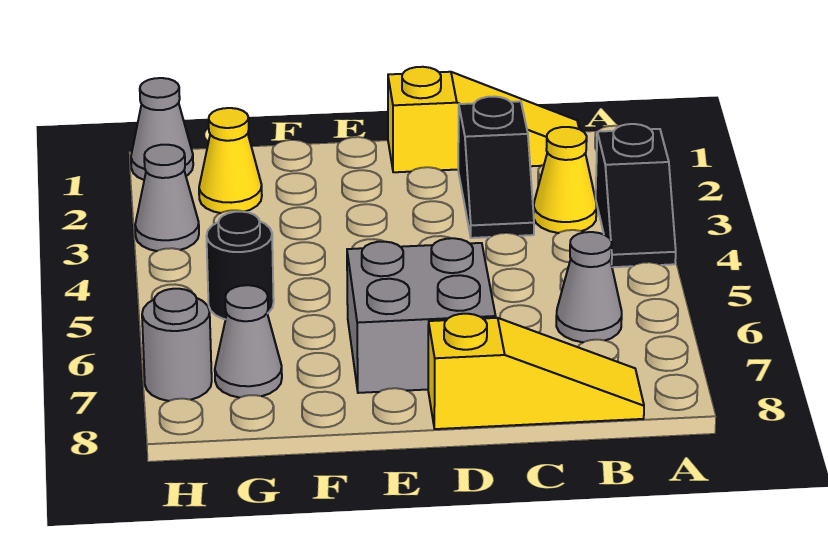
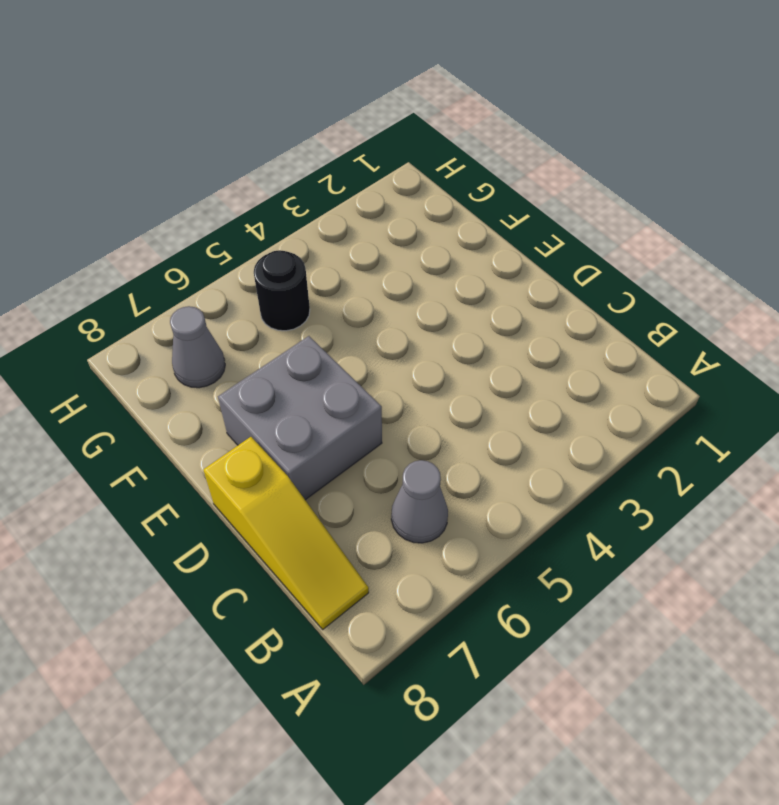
none -> black 1x2 slope [596,124,676,267]
none -> yellow 1x3 slope [388,67,579,172]
none -> yellow 1x1 cone [534,127,597,233]

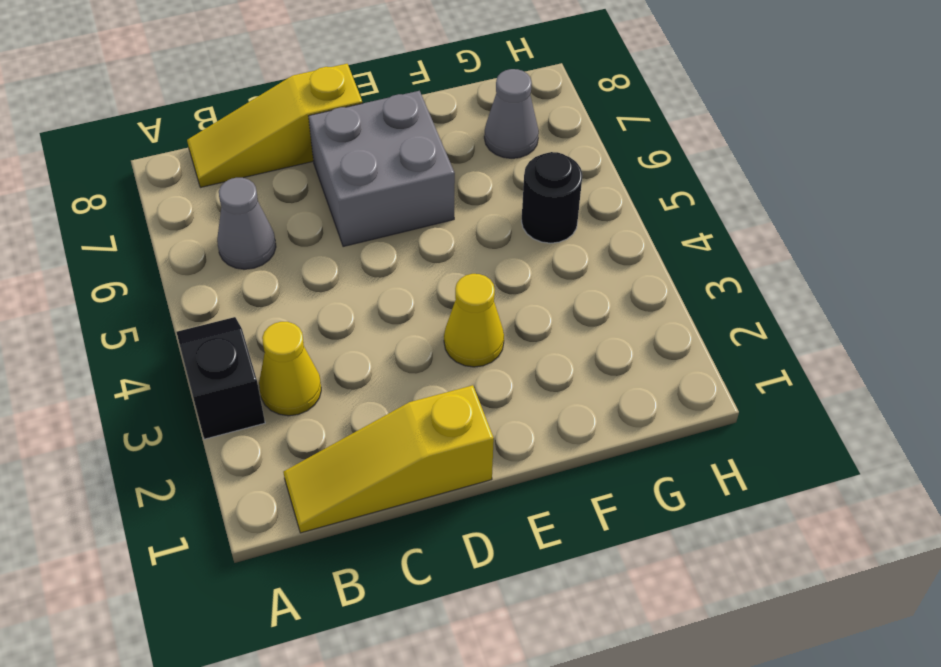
yellow 1x1 cone [444,274,504,367] -> yellow 1x1 cone moved to [199,108,262,213]
none -> black 1x2 slope [458,97,534,238]
none -> grey 1x1 cone [131,78,193,180]
none -> grey 1x1 cone [135,145,199,251]

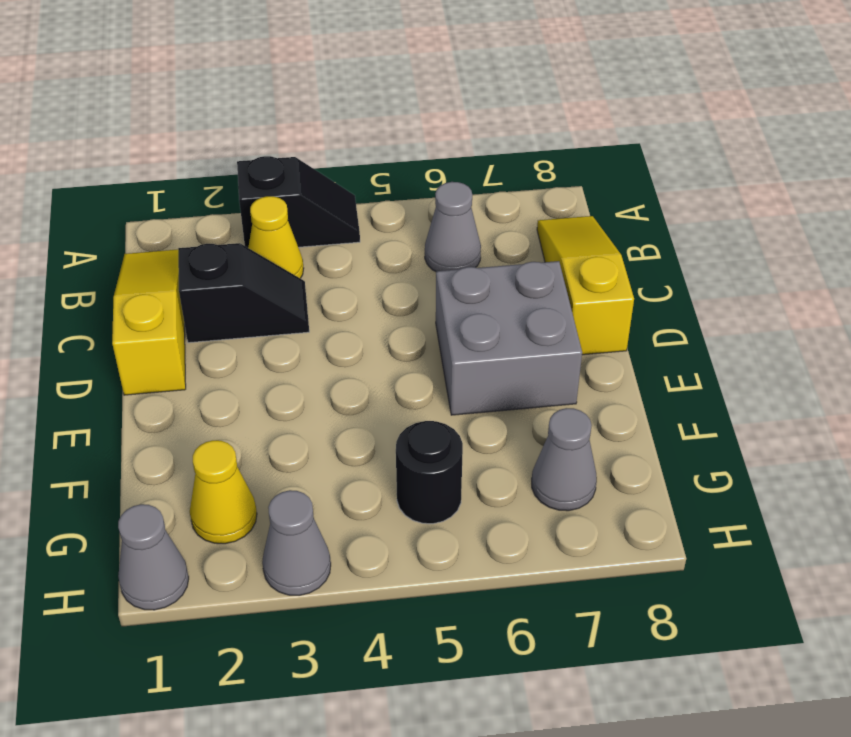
none -> grey 1x1 round brick [142,289,212,401]

